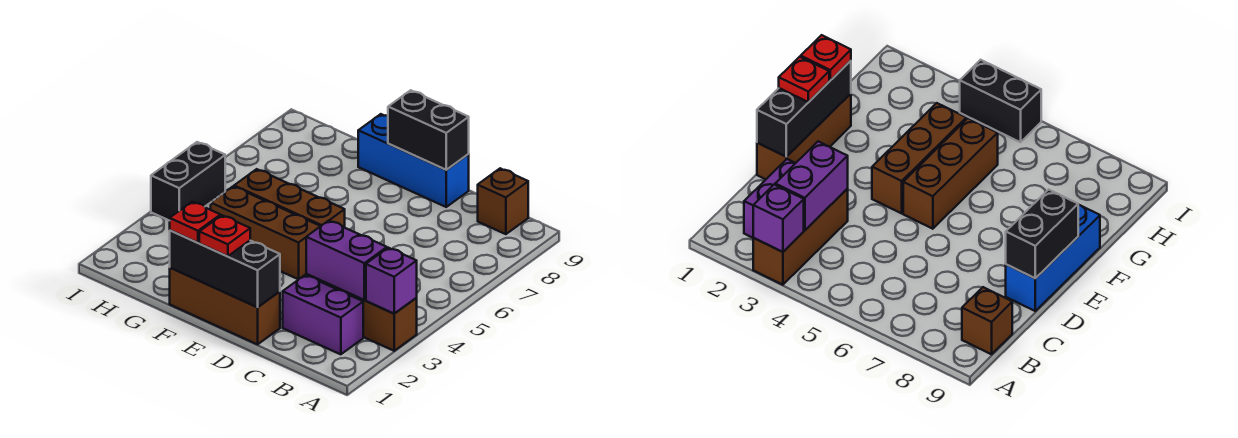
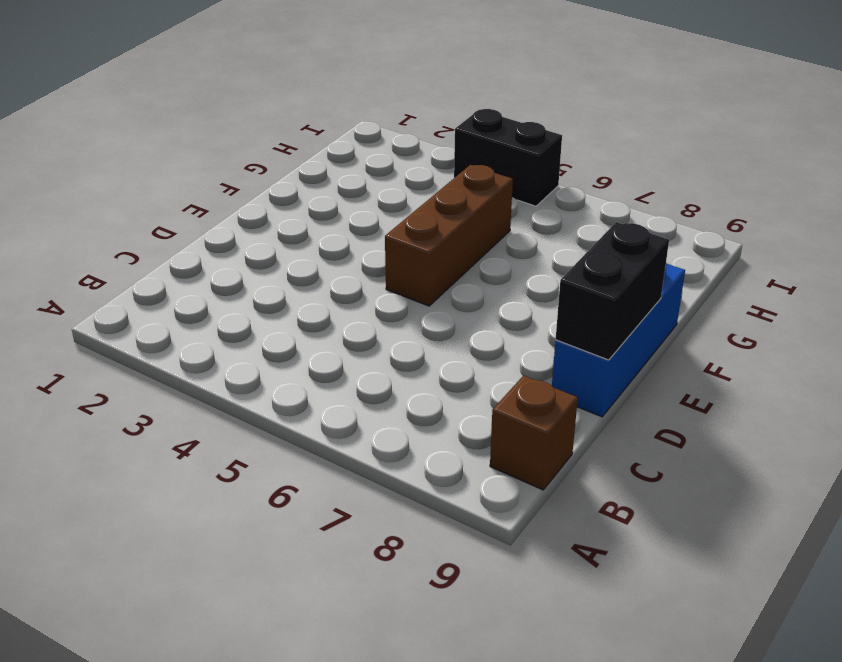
none -> brown 1x3 brick [306,274,417,351]
none -> purple 1x2 brick [283,275,363,354]
none -> brown 1x3 brick [170,268,280,344]

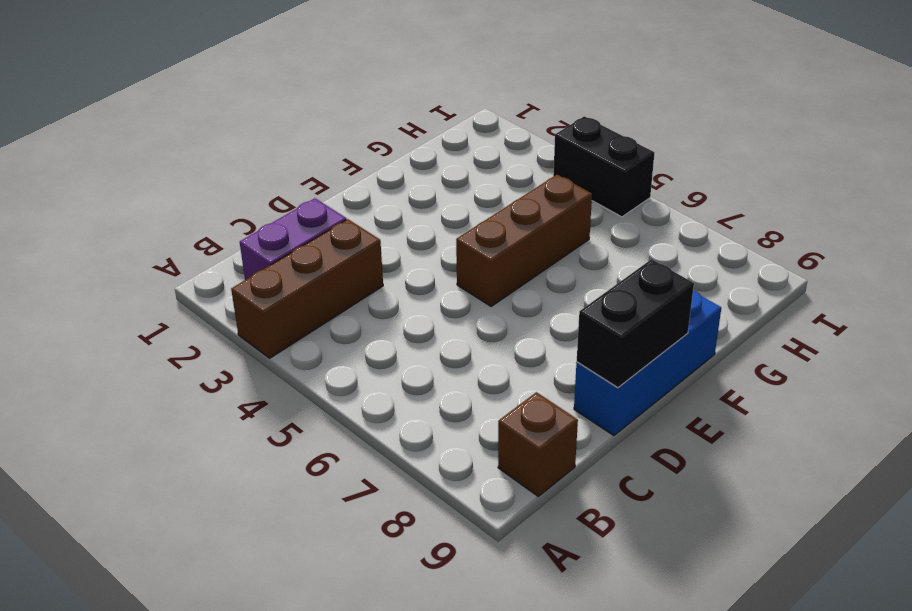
none -> brown 1x3 brick [170,268,280,344]
none -> brown 1x3 brick [211,186,320,279]
none -> purple 1x1 brick [366,248,417,314]

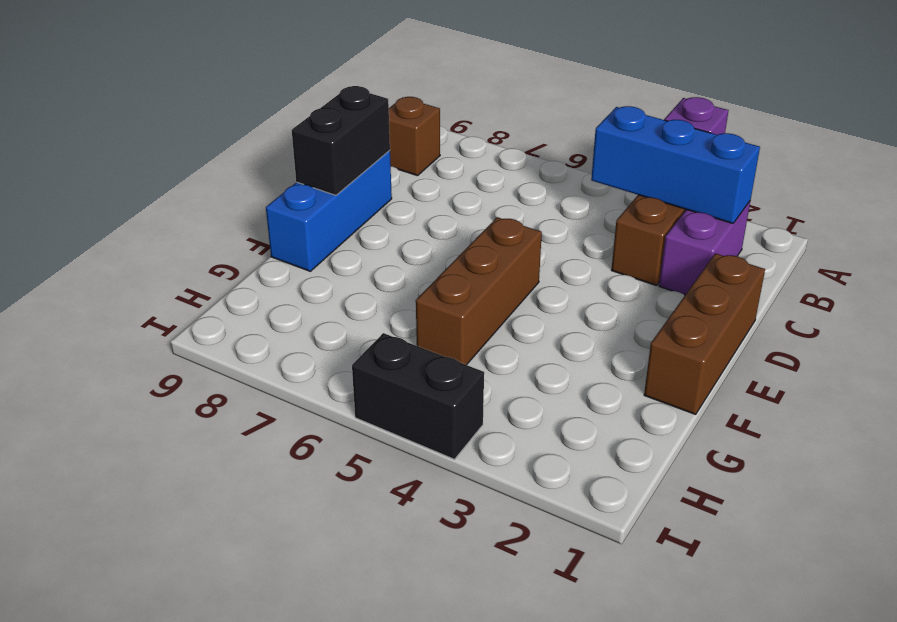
blue 1x3 brick [591,106,760,223] -> purple 1x2 brick [306,221,387,300]
none -> brown 1x3 brick [211,186,320,279]
none -> black 1x3 brick [170,230,280,307]
none -> red 1x1 plate [199,215,250,256]

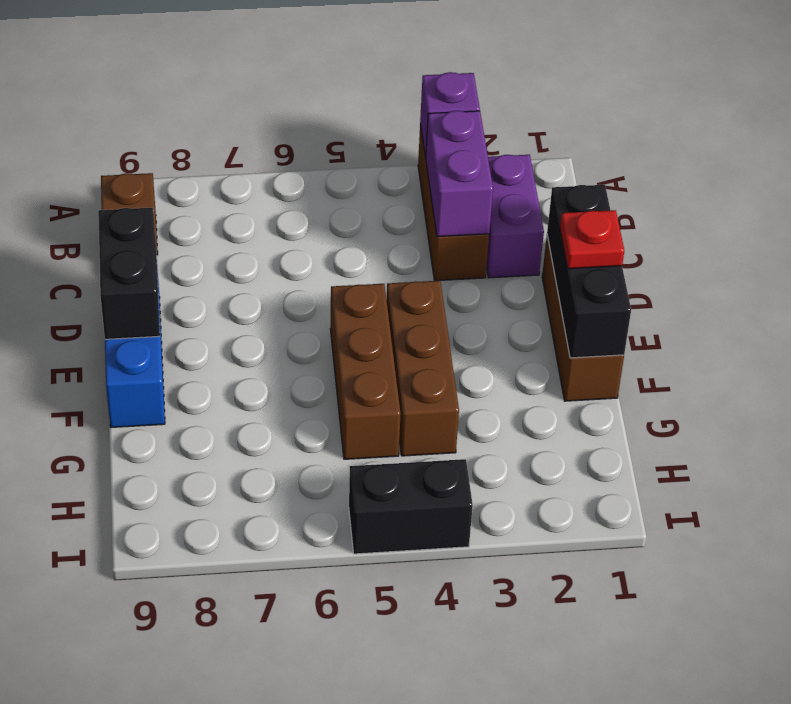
none -> red 1x1 plate [170,202,220,243]

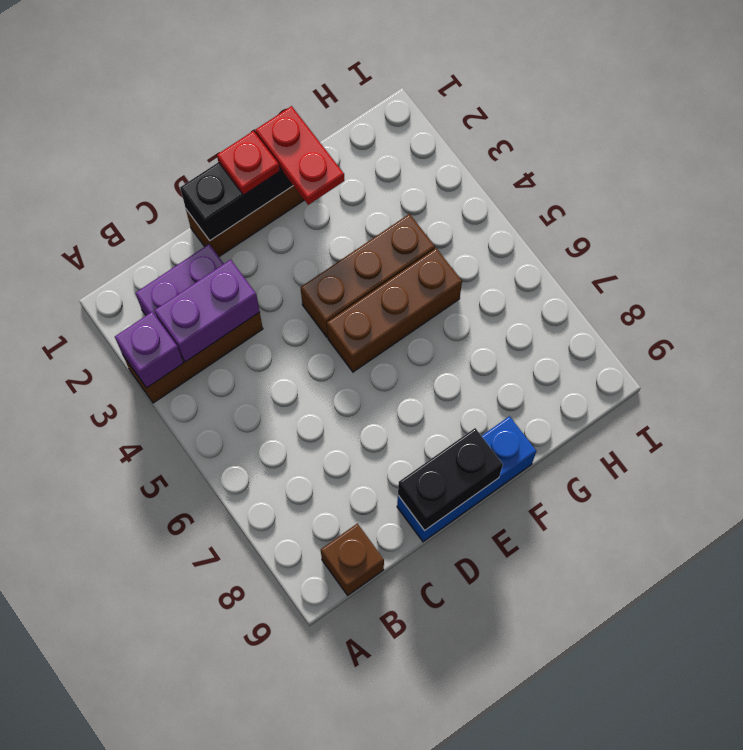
red 1x2 plate [255,106,344,205] -> red 1x1 plate [170,202,220,243]
none -> black 1x2 brick [151,142,225,221]

